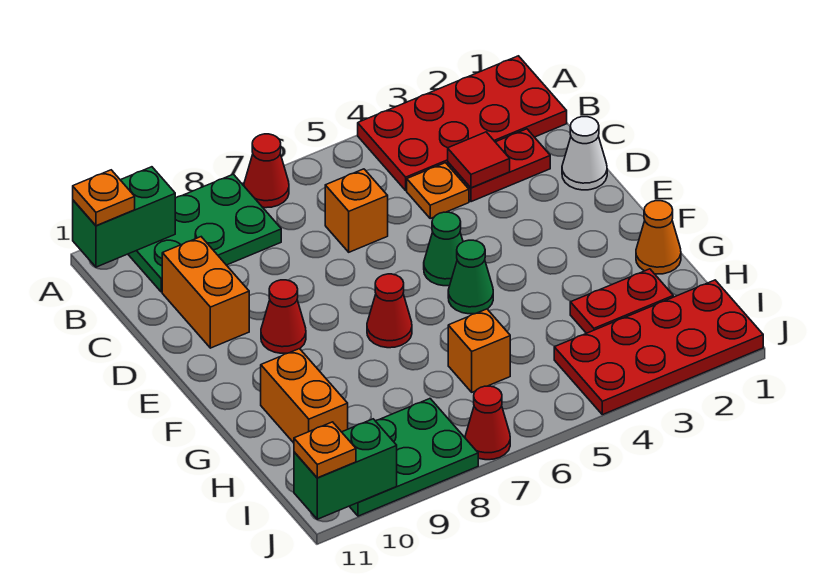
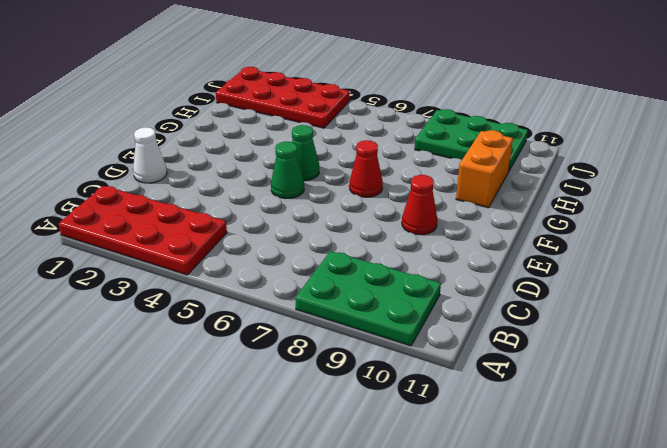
none -> red 1x1 cone [244,134,289,208]
none -> red 1x2 plate [448,129,550,202]
none -> orange 1x1 plate [407,163,469,218]

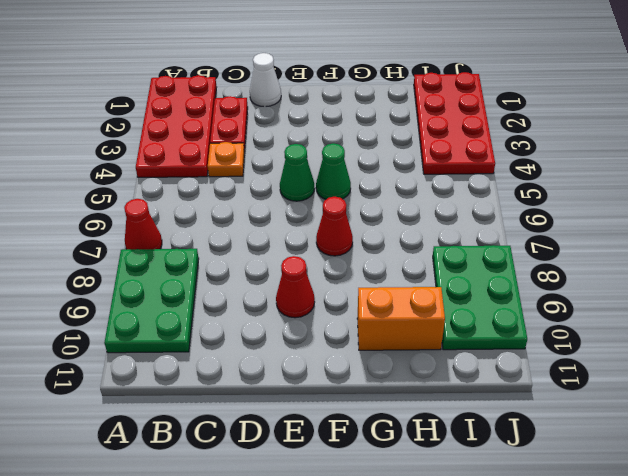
none -> orange 1x1 brick [325,169,388,252]
none -> orange 1x2 brick [162,237,249,348]
none -> orange 1x1 cone [636,201,681,274]

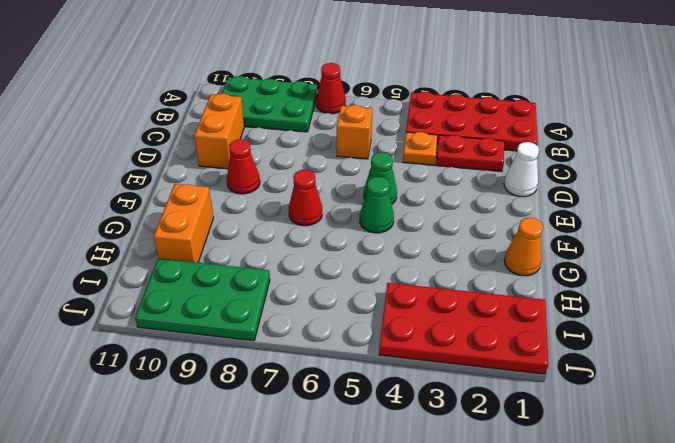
none -> red 1x2 plate [570,269,673,333]
none -> orange 1x1 brick [448,309,510,392]
none -> red 1x1 cone [465,386,510,460]

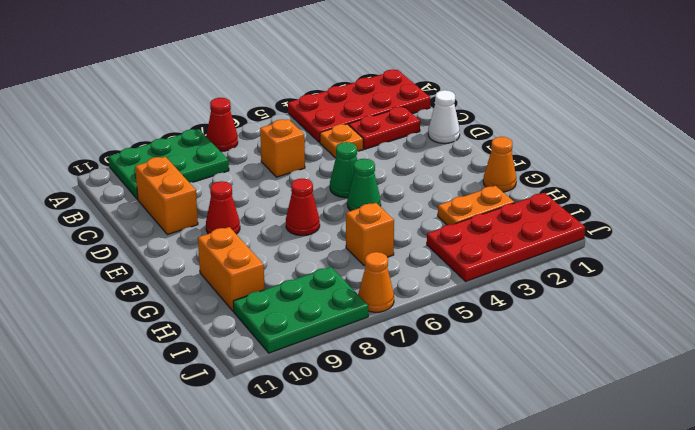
orange 1x2 plate [438,186,514,225] -> red 1x2 plate [570,269,673,333]
orange 1x1 cone [358,252,394,312] -> red 1x1 cone [465,386,510,460]
none -> green 1x2 brick [73,167,175,267]
none -> red 1x1 tile [448,132,510,188]
none -> green 1x2 brick [294,419,397,519]

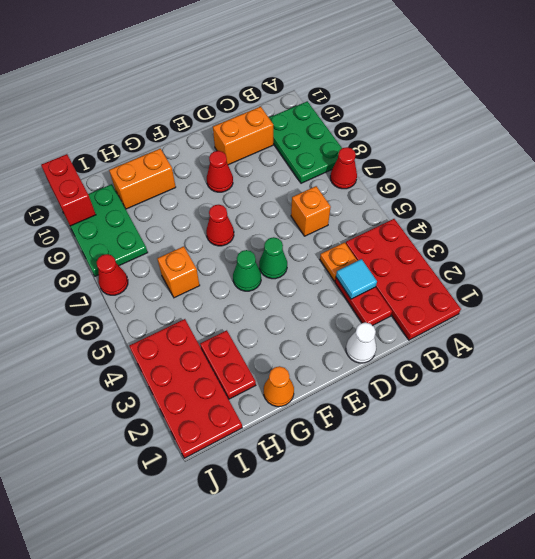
cyan 1x1 tile [336,259,377,299] -> red 1x1 tile [448,132,510,188]
red 1x2 brick [41,154,96,226] -> green 1x2 brick [294,419,397,519]
none -> green 1x2 brick [73,167,175,267]
none -> orange 1x1 plate [73,170,135,226]
none -> orange 1x1 plate [294,422,356,478]

